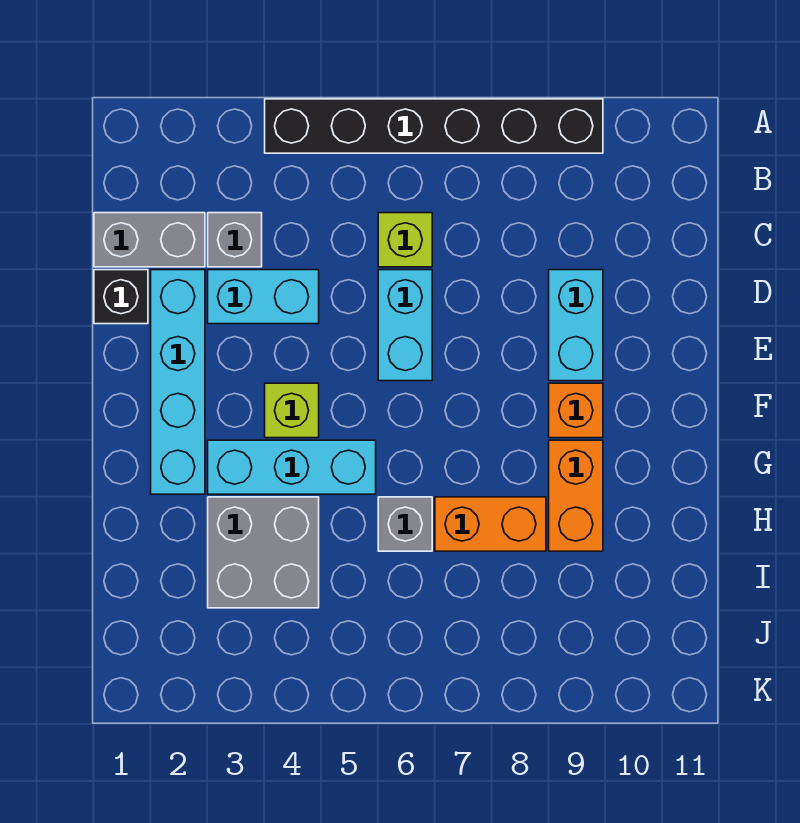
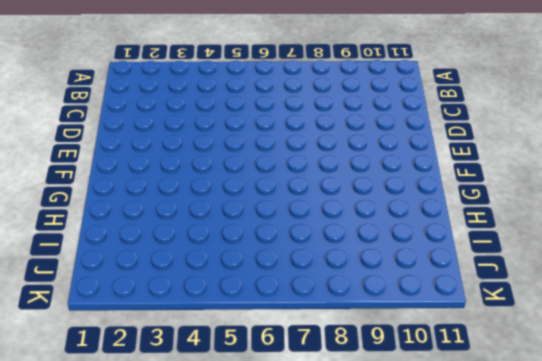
none -> black 1x6 brick [265,99,603,153]
none -> grey 1x2 brick [94,213,205,267]
none -> grey 1x1 brick [208,213,262,267]

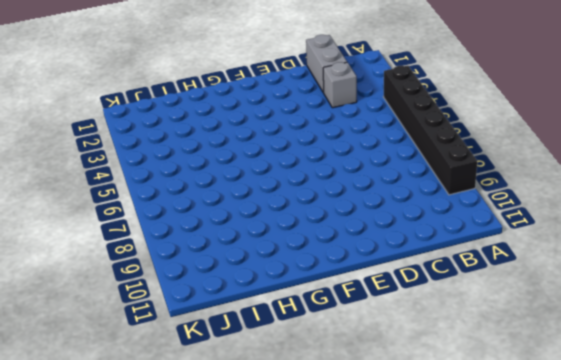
none -> lime 1x1 brick [378,213,432,267]
none -> black 1x1 brick [94,270,148,324]
none -> cyan 1x4 brick [151,270,205,494]

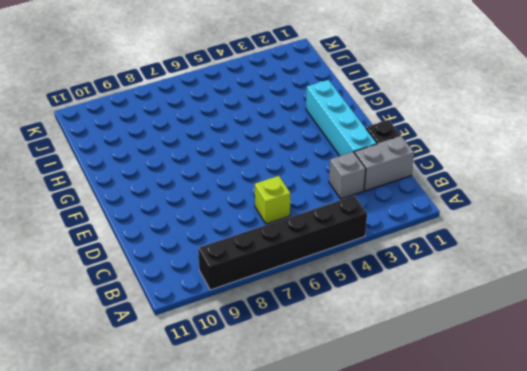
none -> cyan 1x2 brick [208,270,319,324]
none -> cyan 1x2 brick [378,270,432,381]
none -> cyan 1x2 brick [549,270,603,381]

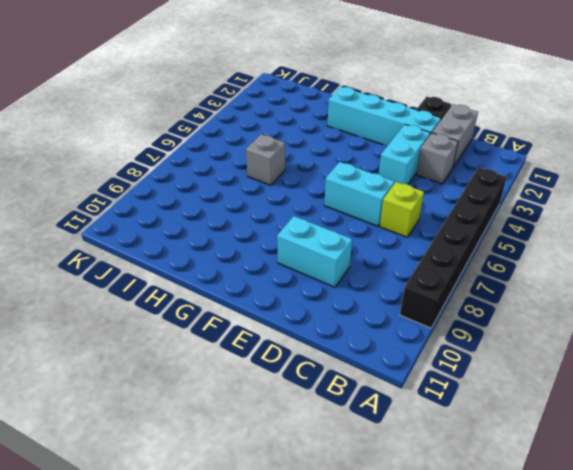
none -> lime 1x1 brick [265,383,319,438]
none -> orange 1x1 brick [549,383,603,438]
none -> cyan 1x3 brick [208,440,376,494]

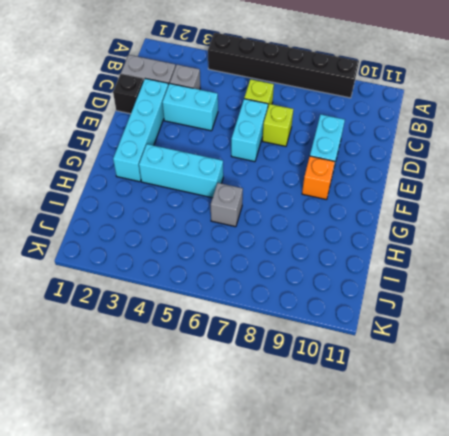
lime 1x1 brick [262,104,293,146] -> lime 1x1 brick moved to [265,383,319,438]
none -> orange 1x2 brick [549,440,603,551]
none -> grey 2x2 brick [208,497,319,608]
none -> orange 1x2 brick [435,497,546,551]

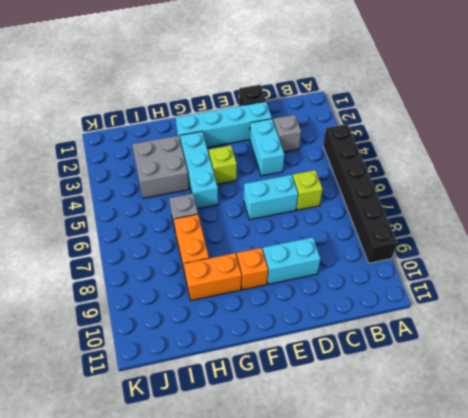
none -> grey 1x2 brick [94,213,205,267]

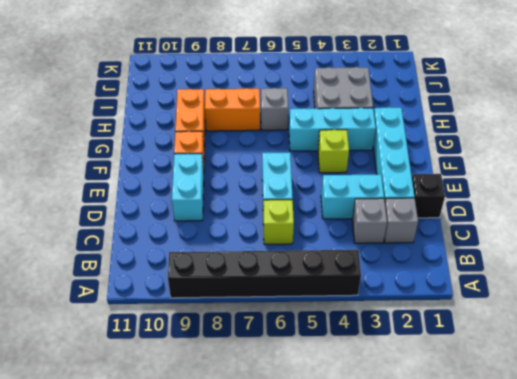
grey 1x1 brick [384,198,418,243] -> grey 1x2 brick [94,213,205,267]

